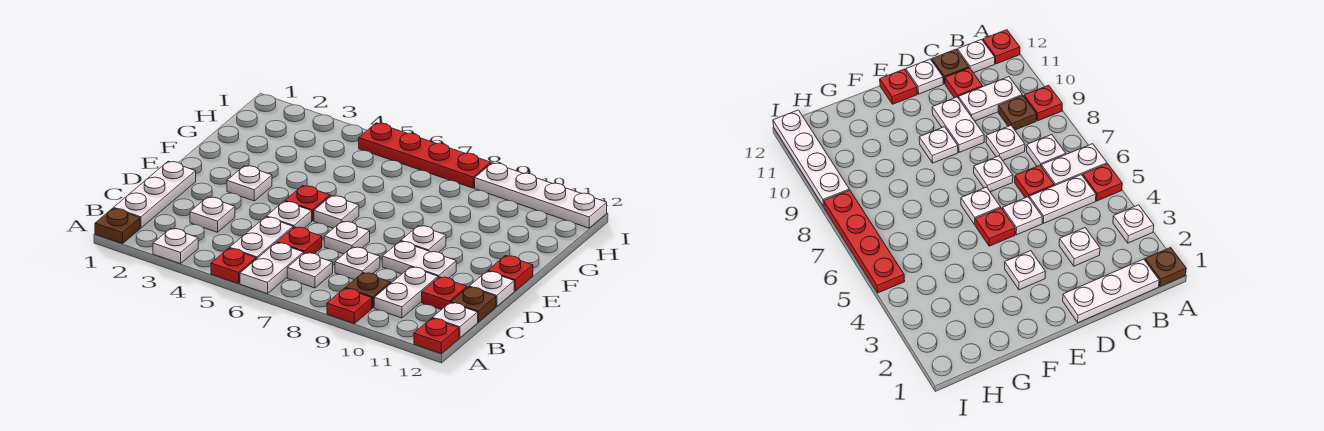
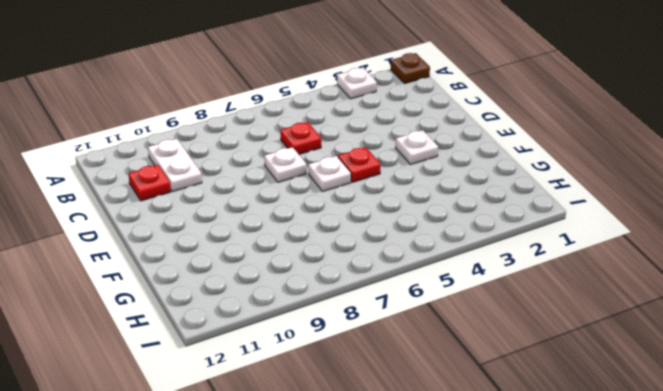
none -> red 1x1 plate [211,248,256,284]
none -> white 1x2 plate [240,243,304,294]
none -> red 1x1 plate [327,288,372,324]

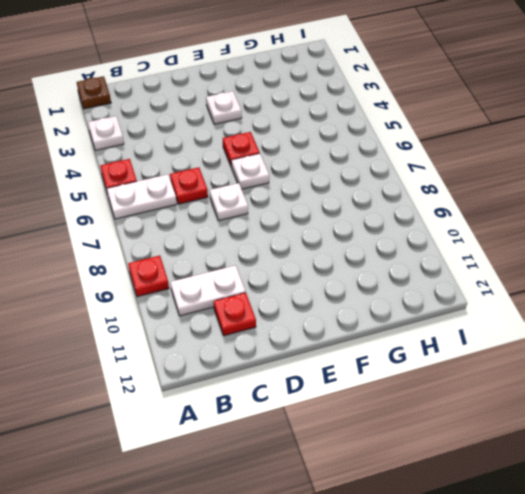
none -> red 1x1 plate [414,318,459,353]
none -> white 1x3 plate [114,161,196,228]
none -> white 1x2 plate [229,217,293,259]

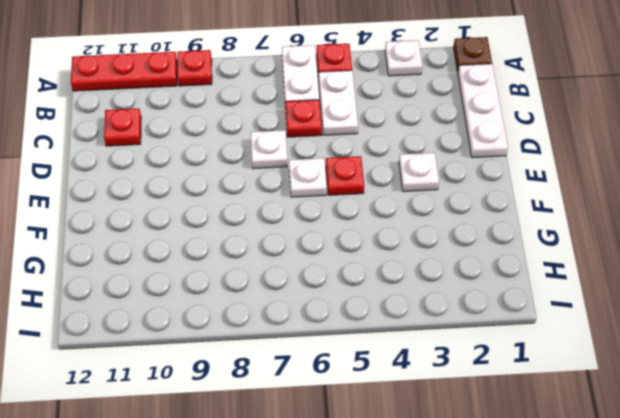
red 1x3 plate [71,52,177,91] -> red 1x1 plate [414,318,459,353]
none -> white 1x1 plate [287,253,333,288]
none -> brown 1x1 plate [345,273,391,308]
none -> white 1x2 plate [374,267,438,318]

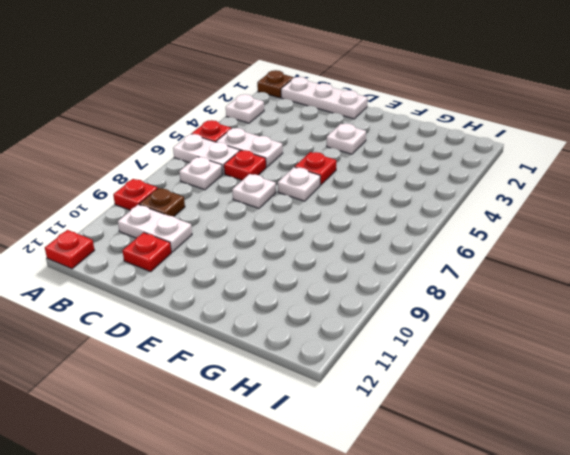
none -> white 1x1 plate [432,303,478,338]
none -> white 1x1 plate [190,197,235,232]
none -> white 1x1 plate [335,247,380,280]

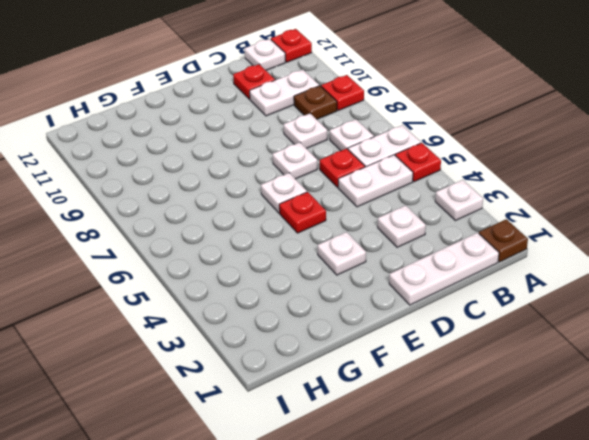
none -> brown 1x1 plate [451,287,496,322]
none -> white 1x1 plate [266,201,312,228]
none -> white 1x2 plate [382,241,456,278]

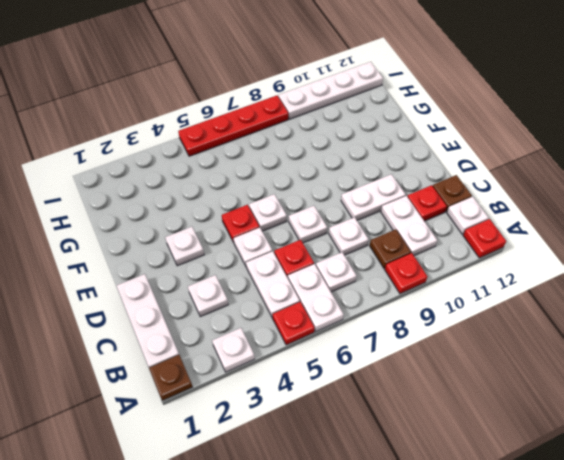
none -> white 1x1 plate [469,271,514,307]
none -> white 1x1 plate [401,226,446,252]
none -> red 1x1 plate [488,256,533,291]

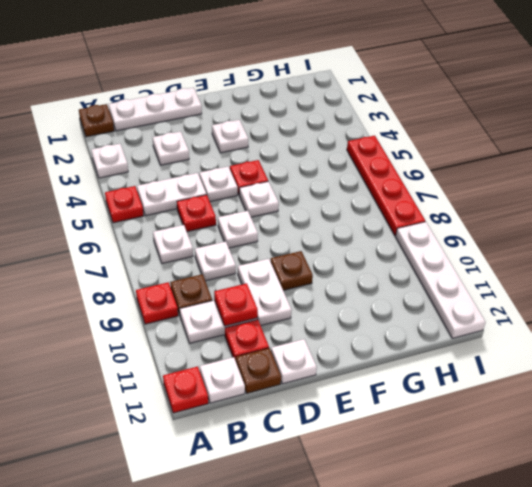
red 1x1 plate [214,283,258,326] -> red 1x1 plate moved to [488,256,533,291]
brown 1x1 plate [271,251,313,290] -> white 1x1 plate [401,226,446,252]
none -> white 1x2 plate [240,243,304,294]

